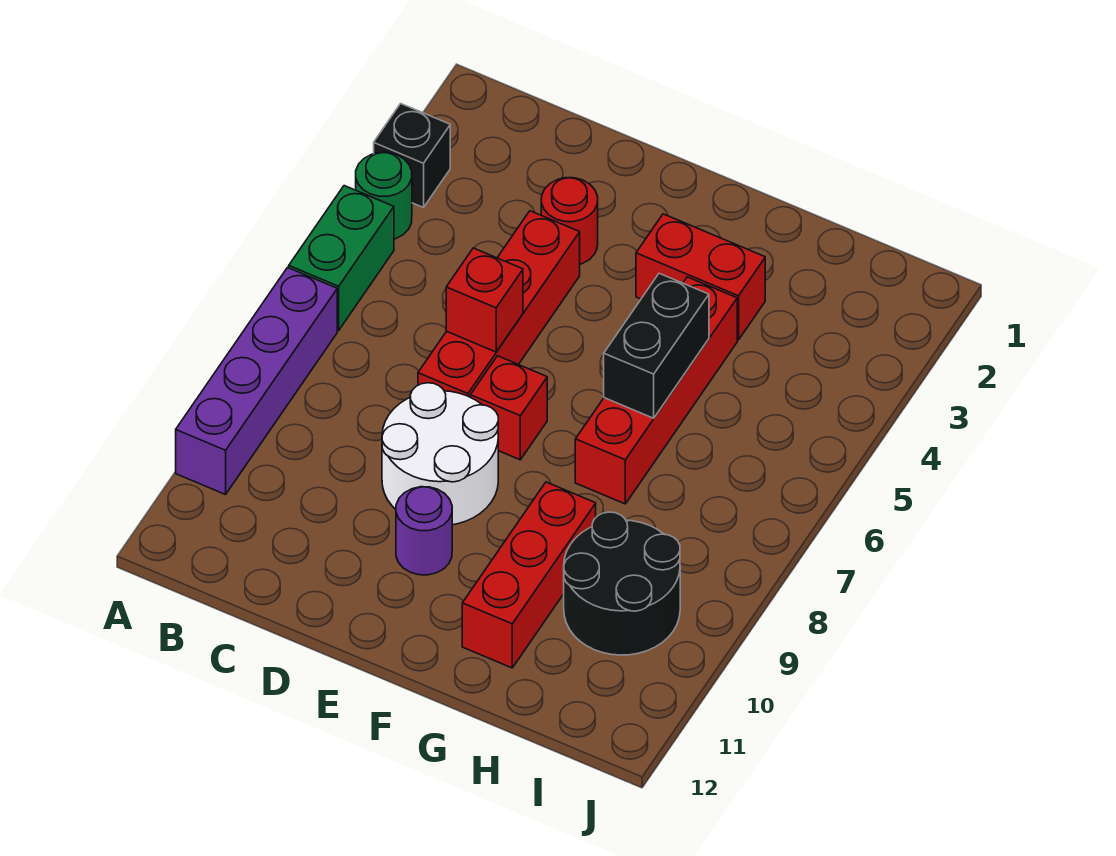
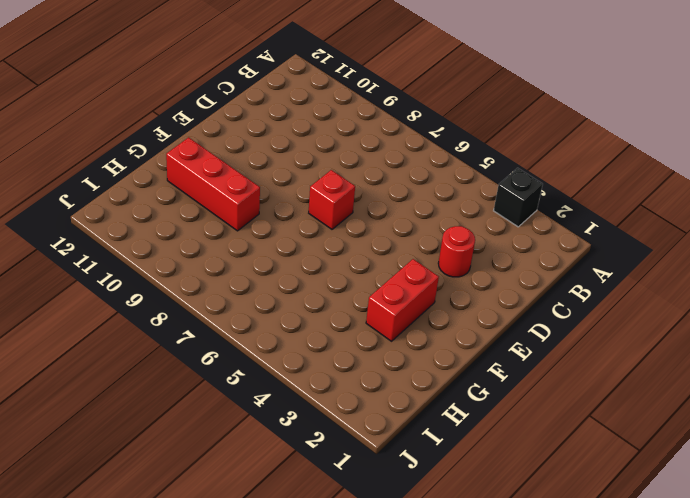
none -> green 1x1 round brick [356,152,412,239]
none -> green 1x2 brick [289,186,394,330]
none -> purple 1x4 brick [176,268,337,495]

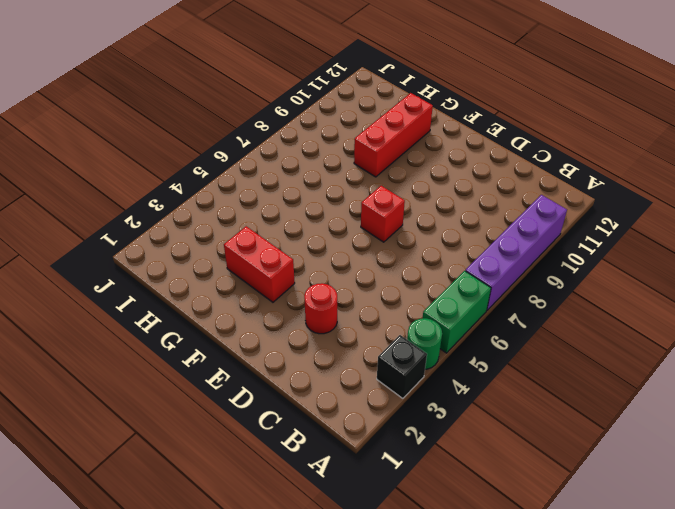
none -> red 1x4 brick [418,211,580,397]
none -> white 2x2 round brick [382,383,498,525]
none -> purple 1x1 round brick [396,487,452,575]

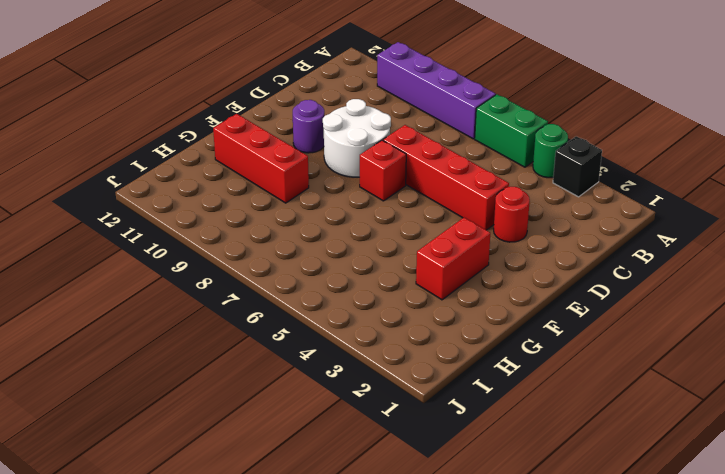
none -> red 1x4 brick [575,277,737,504]
none -> black 2x2 round brick [564,512,680,655]
none -> red 1x1 brick [446,248,523,352]

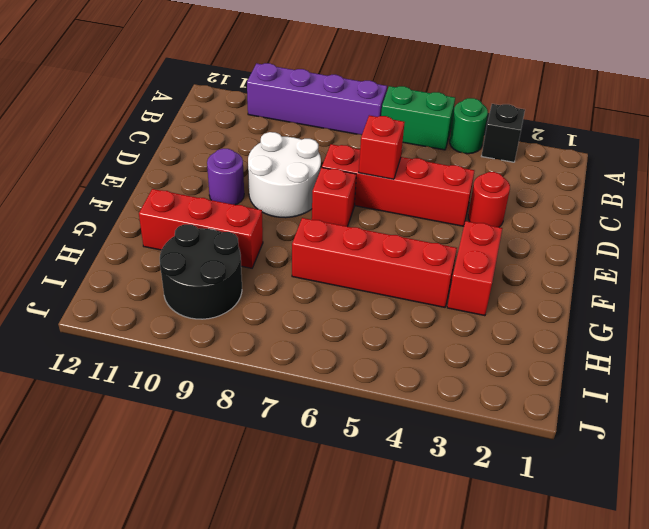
none -> black 1x2 brick [604,273,709,418]

